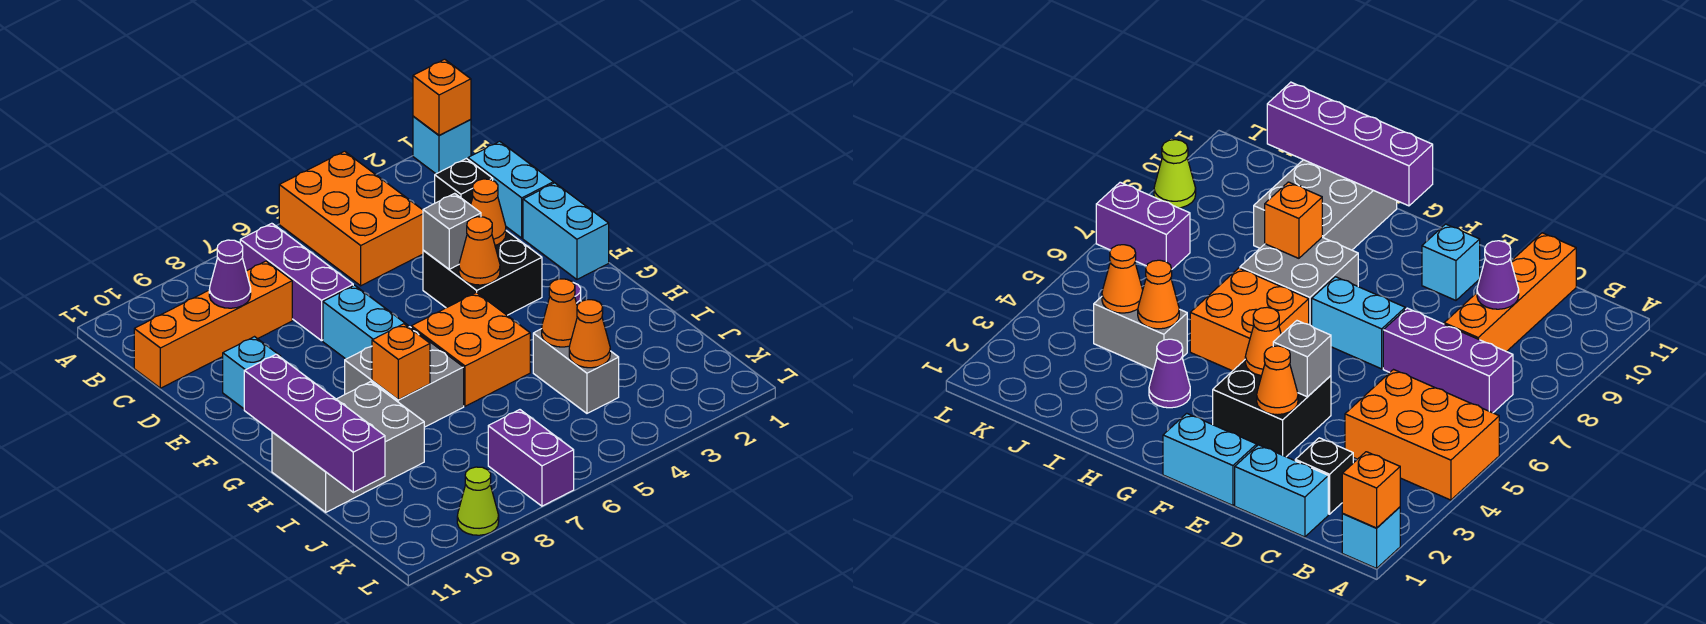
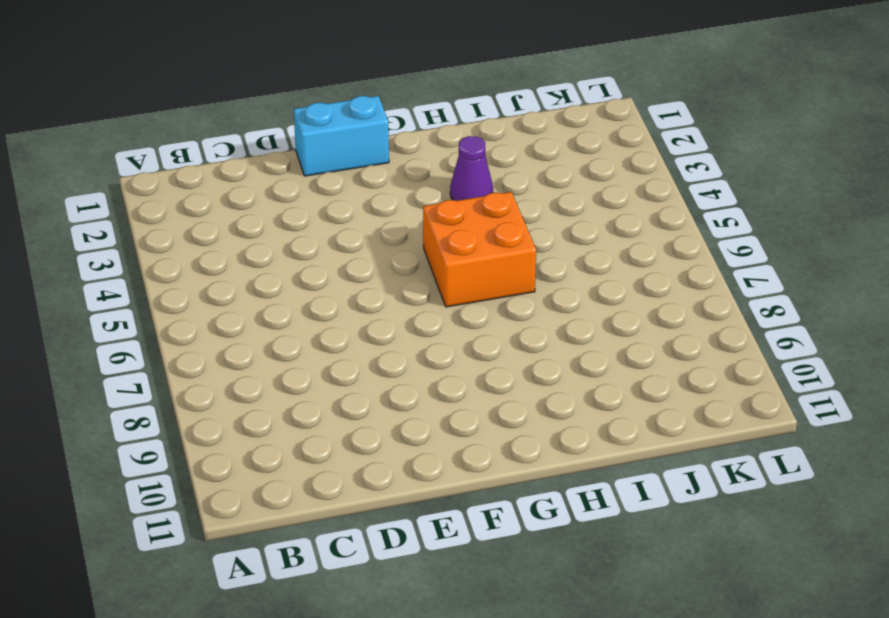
none -> cyan 1x1 brick [413,116,471,174]
none -> orange 2x3 brick [279,151,423,286]
none -> purple 1x3 brick [240,223,353,341]

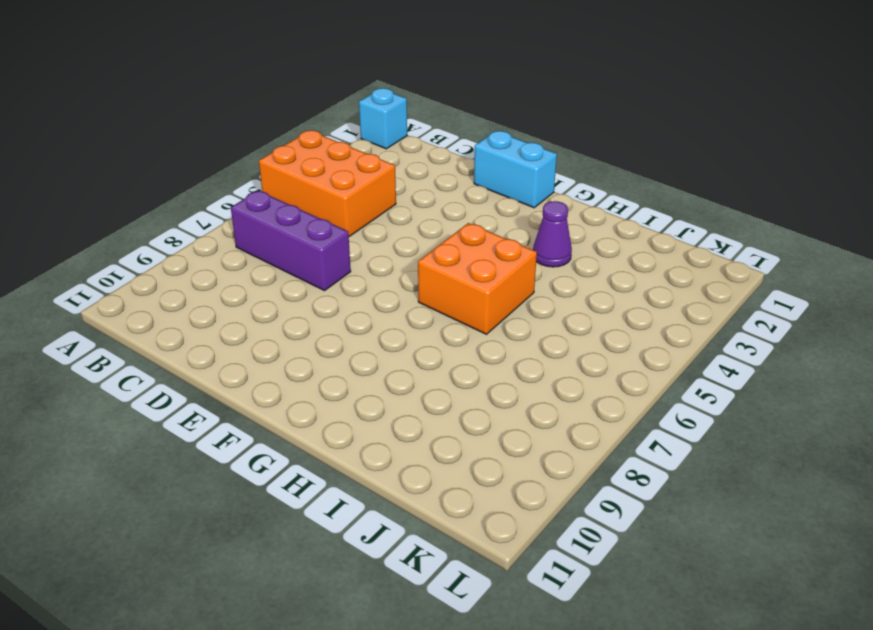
none -> cyan 1x2 brick [468,141,554,238]
none -> black 1x1 brick [435,159,493,205]
none -> orange 1x4 brick [134,261,292,388]

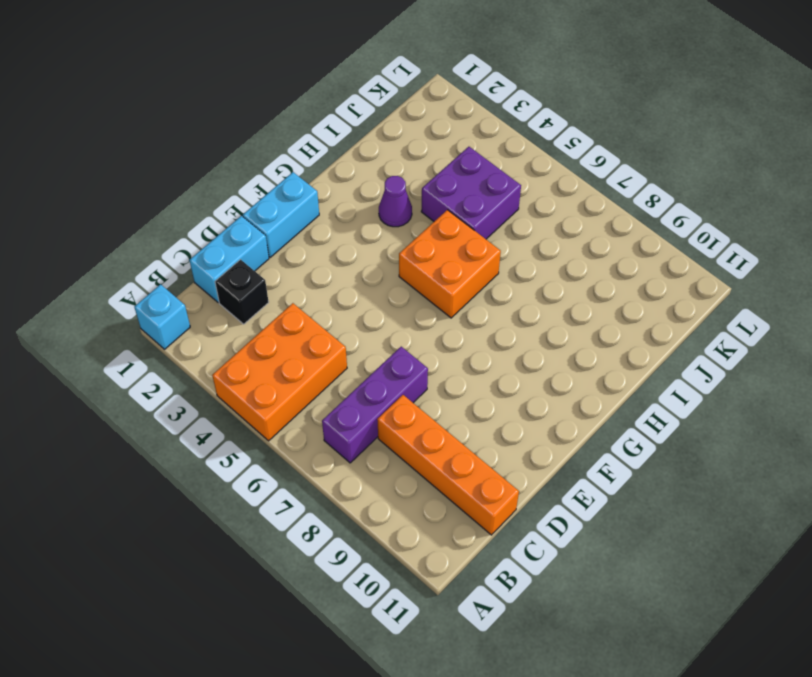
purple 2x2 brick [421,147,521,239] -> grey 1x2 brick [533,329,619,413]
none -> black 2x2 brick [423,231,542,315]
none -> cyan 1x2 brick [323,285,408,359]
none -> cyan 1x1 brick [223,337,281,409]

